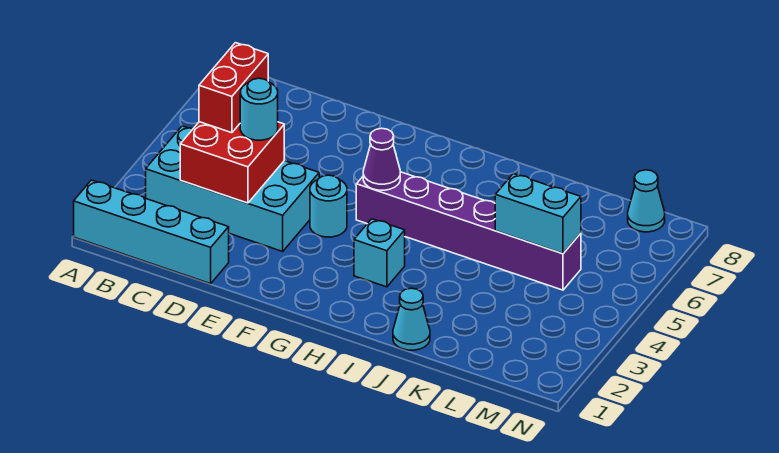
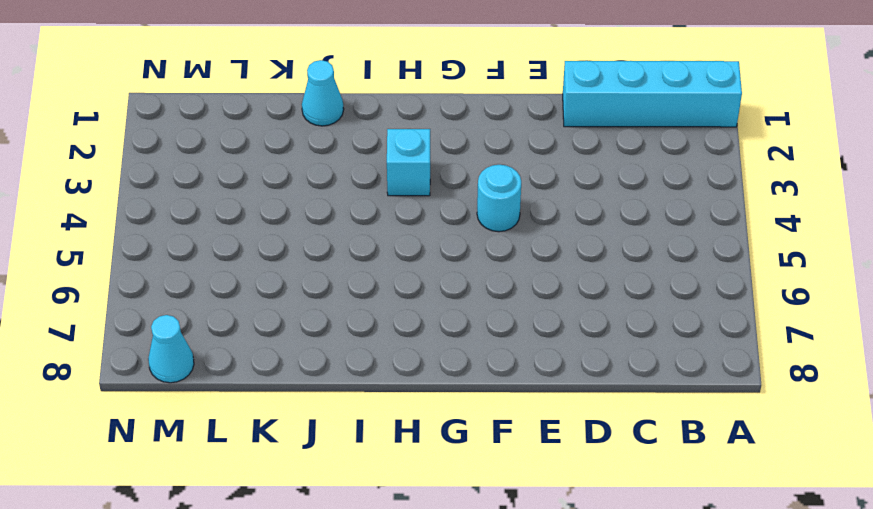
none -> cyan 2x4 brick [146,126,319,251]
none -> purple 1x6 brick [356,172,581,290]
none -> red 2x2 brick [180,122,284,203]

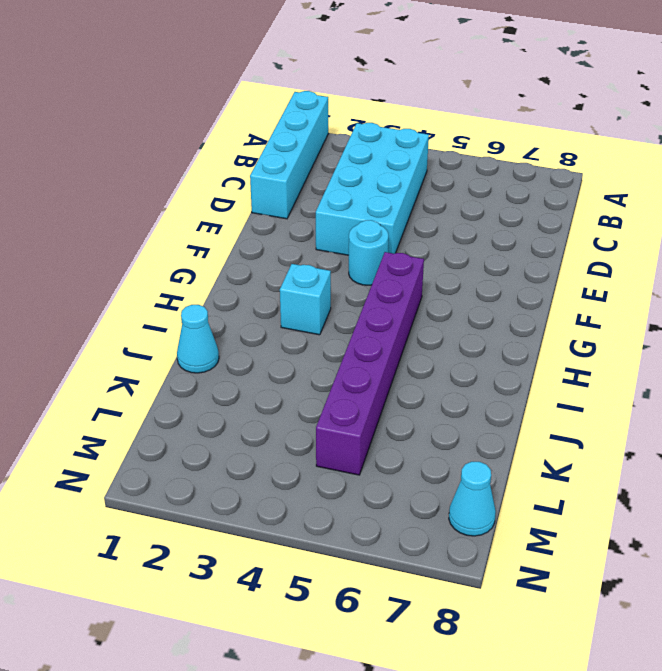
none -> red 2x2 brick [180,122,284,203]
none -> purple 1x1 cone [363,128,400,190]
none -> cyan 1x2 brick [495,174,581,253]

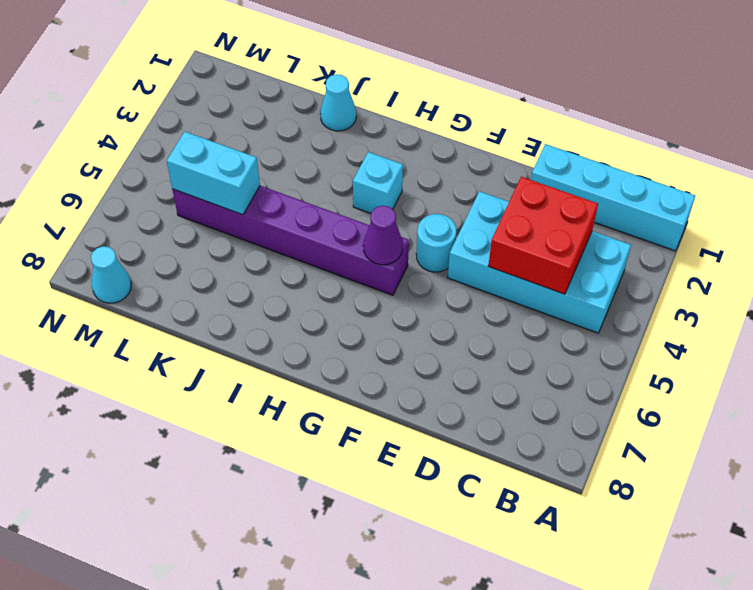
none -> red 1x2 brick [199,43,268,133]
none -> cyan 1x1 round brick [240,78,278,140]

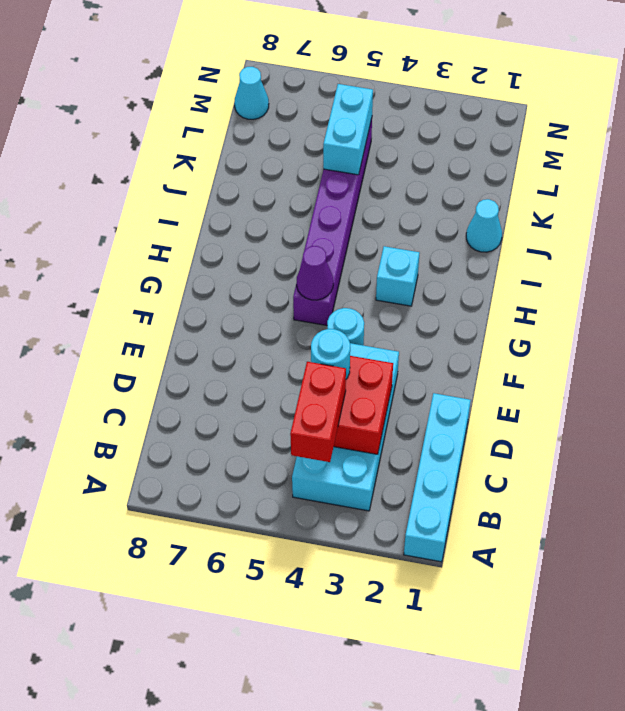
red 1x2 brick [290,362,346,462] -> red 1x2 brick turned to [199,43,268,133]

